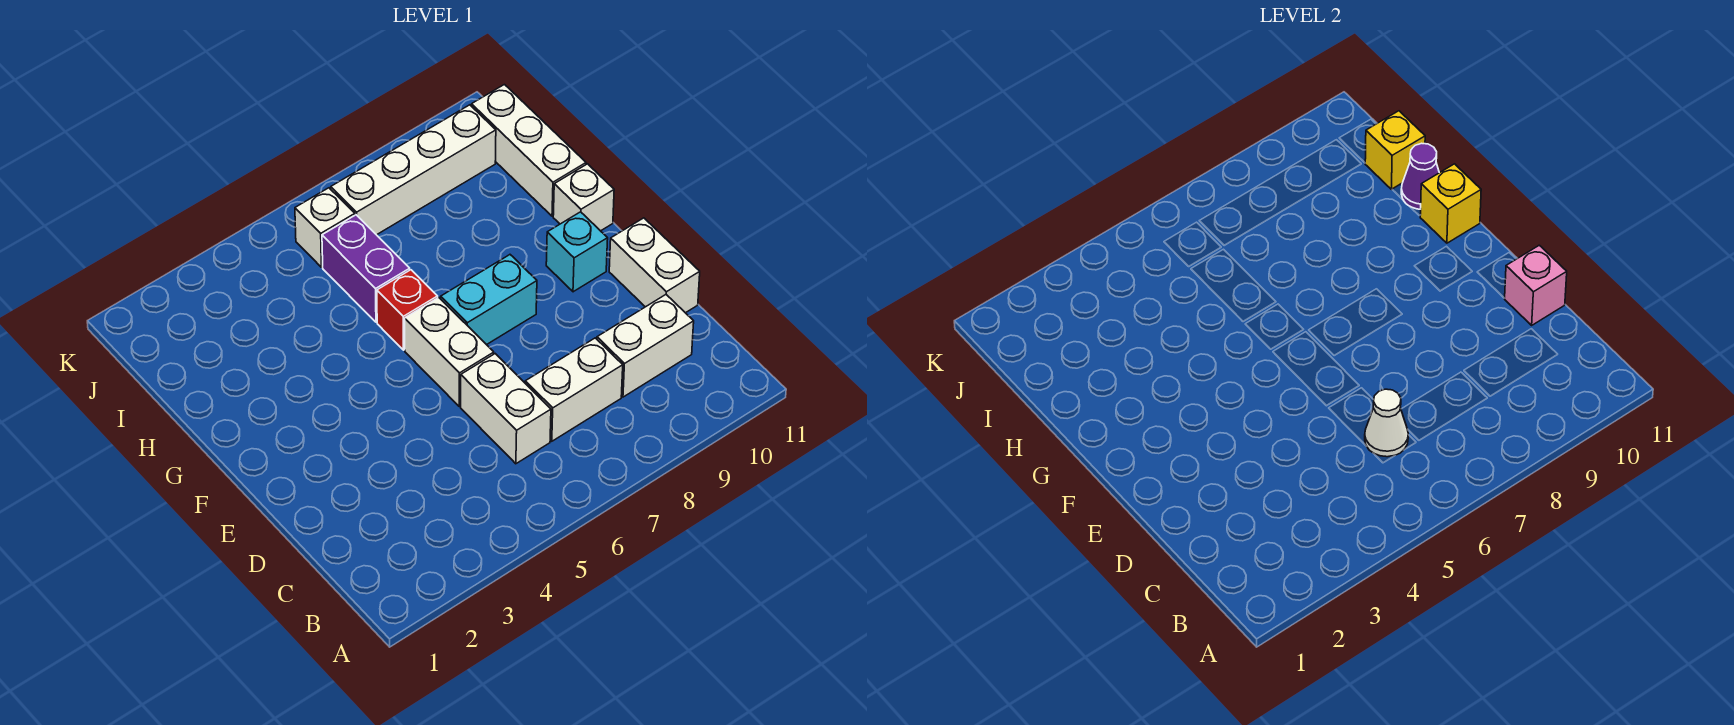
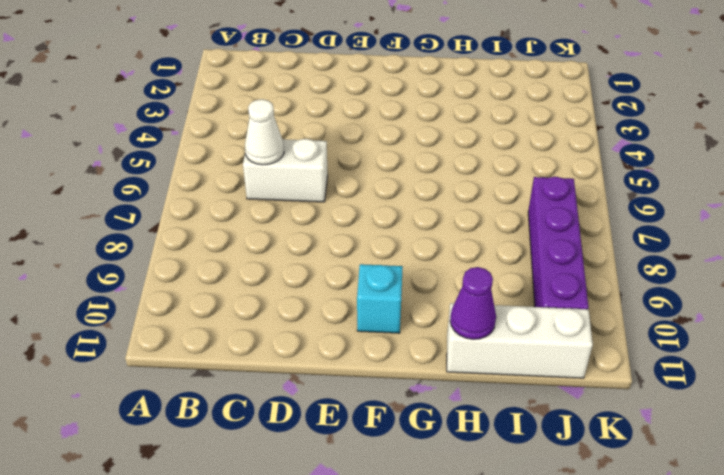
purple 1x4 brick [528,177,588,309] -> white 1x4 brick [331,105,496,235]
none -> white 1x2 brick [525,338,623,441]
none -> white 1x2 brick [597,295,694,397]
none -> white 1x2 brick [609,218,700,313]

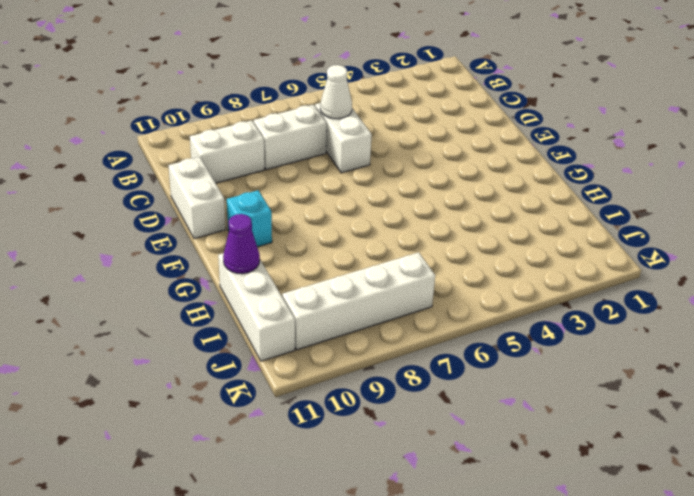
none -> white 1x2 brick [405,298,494,406]
none -> cyan 1x2 brick [441,255,537,345]
none -> red 1x1 brick [377,270,438,350]

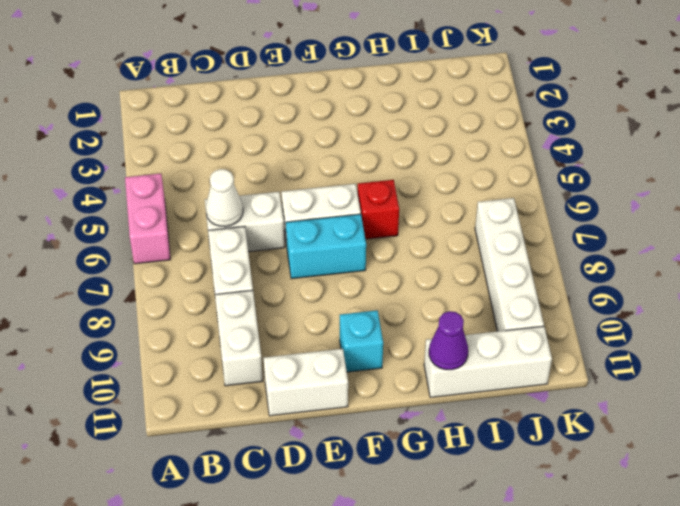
pink 1x2 brick [125,173,170,264] -> none
cyan 1x2 brick [286,214,366,279] -> cyan 1x2 brick turned to [441,255,537,345]
none -> white 1x1 brick [553,164,614,231]
none -> purple 1x2 brick [322,215,410,322]
none -> white 1x1 brick [295,188,355,267]

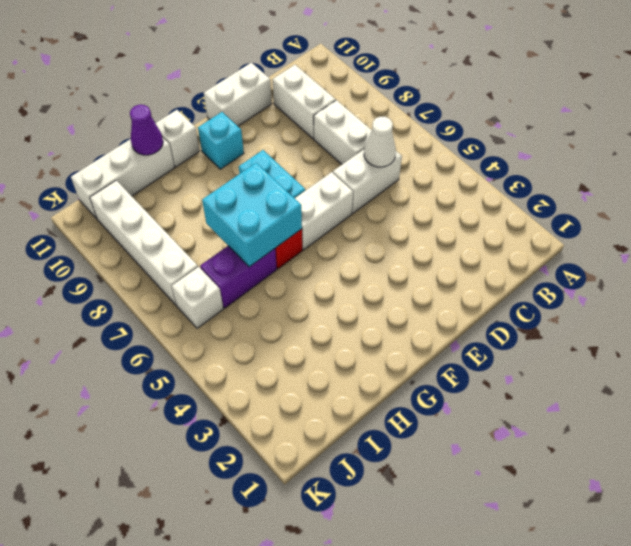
cyan 2x2 brick [202,163,302,267] -> none
none -> pink 1x1 brick [1505,245,1567,325]
none -> yellow 1x1 brick [1420,164,1481,243]
none -> yellow 1x1 brick [1365,111,1425,189]

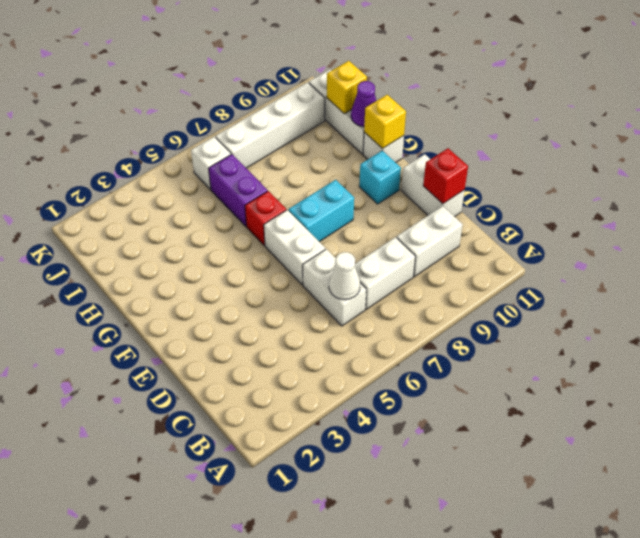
red 1x1 brick [423,148,468,204] -> pink 1x1 brick [1505,245,1567,325]

